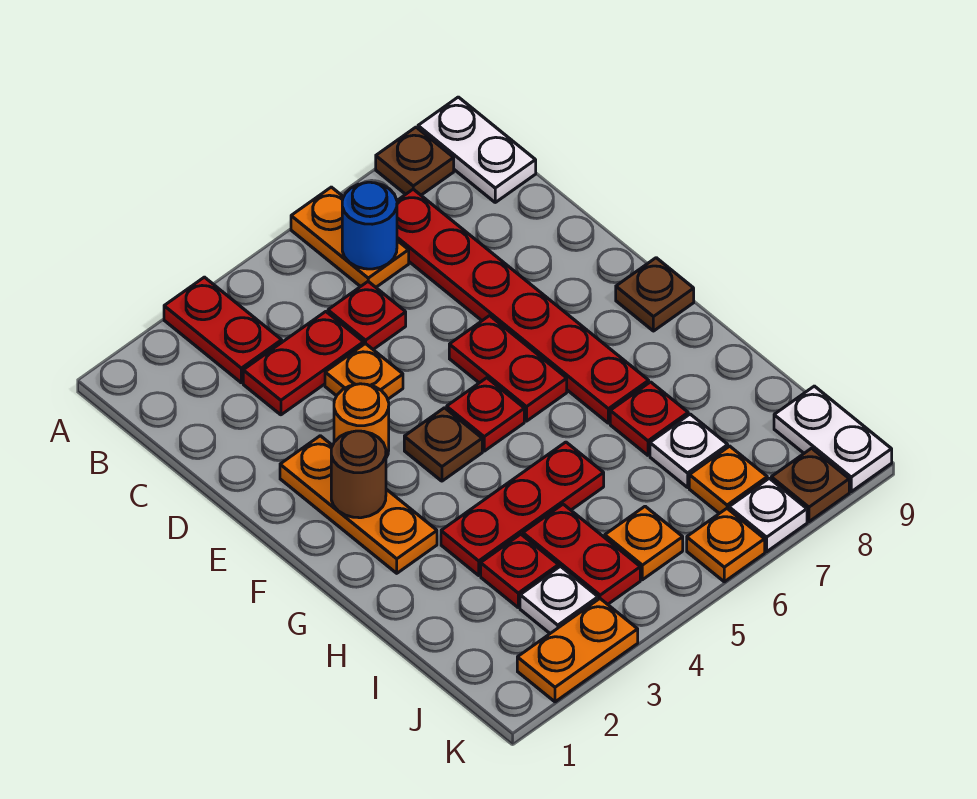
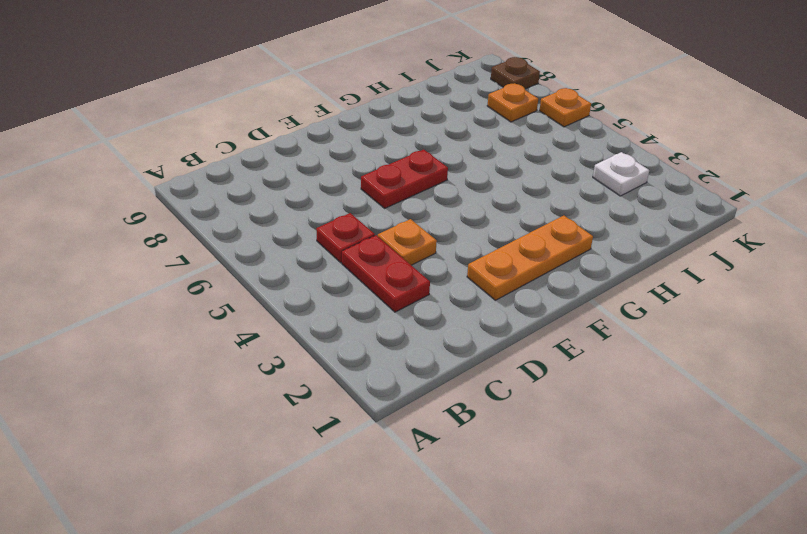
none -> red 1x2 plate [164,277,282,383]
none -> orange 1x2 plate [291,187,409,287]
none -> brown 1x1 plate [376,127,454,195]

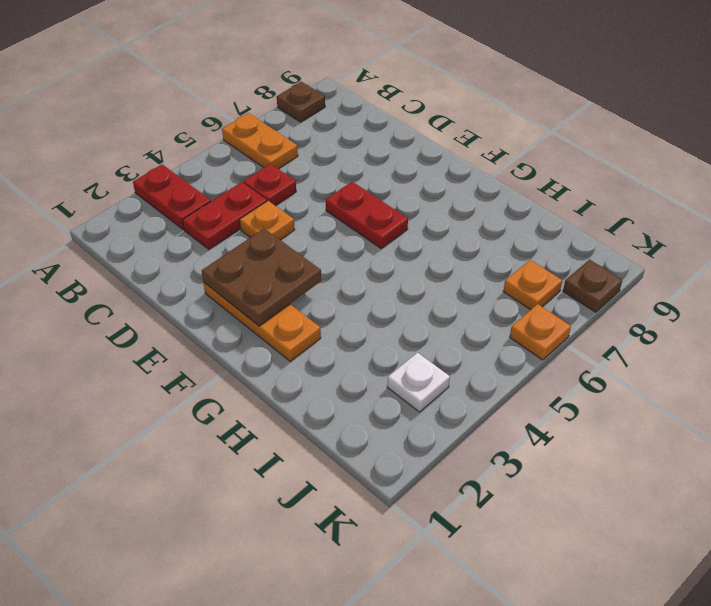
brown 2x2 plate [202,229,321,326] -> brown 1x1 round brick [331,431,386,518]
none -> white 1x2 plate [418,97,536,202]
none -> red 1x6 plate [397,189,649,423]
none -> orange 1x1 round brick [334,384,389,458]

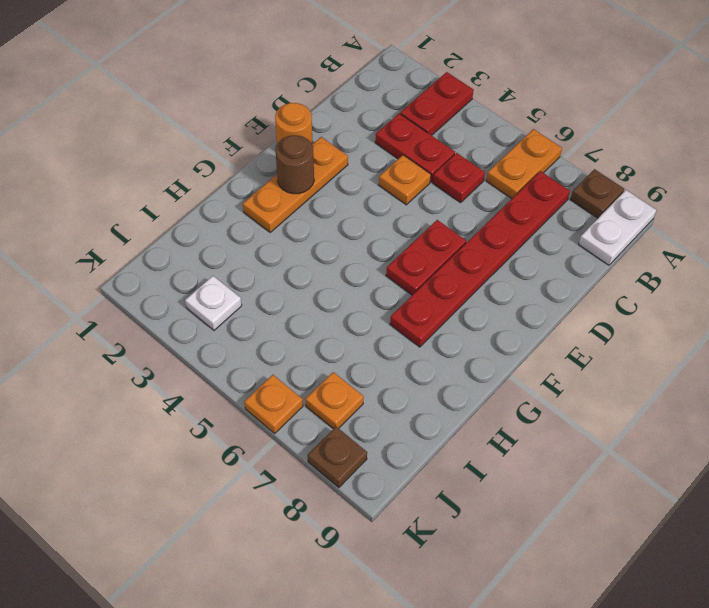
orange 1x1 round brick [275,103,312,144] -> orange 1x1 round brick moved to [334,384,389,458]
none -> brown 1x1 plate [404,408,482,481]
none -> red 1x1 plate [447,378,524,451]
none -> brown 1x1 plate [616,258,694,331]

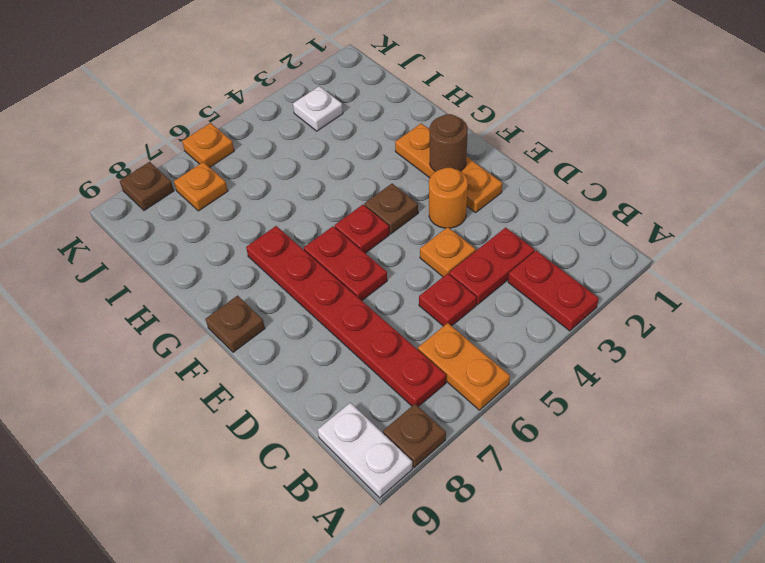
none -> red 1x3 plate [441,442,604,575]
none -> red 1x1 plate [610,382,688,455]
none -> red 1x1 plate [481,534,559,607]

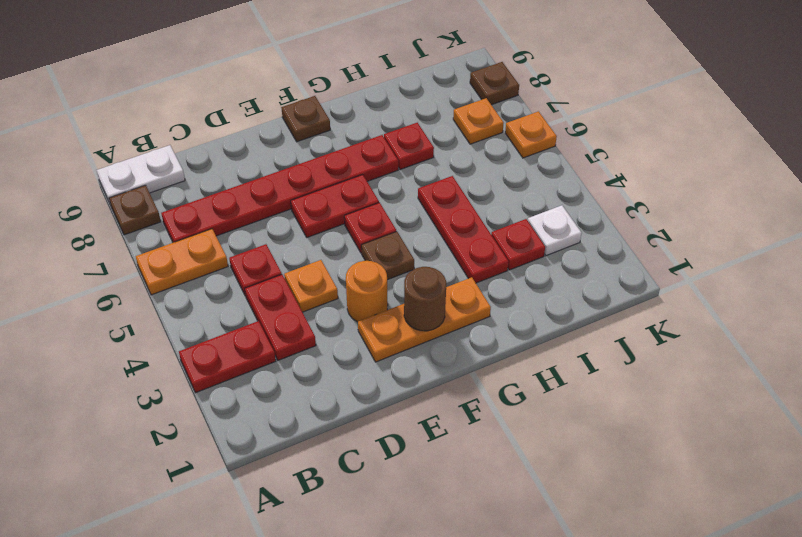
none -> red 1x2 plate [523,504,640,604]
none -> white 1x1 plate [650,414,728,487]
none -> orange 1x1 plate [605,506,683,580]

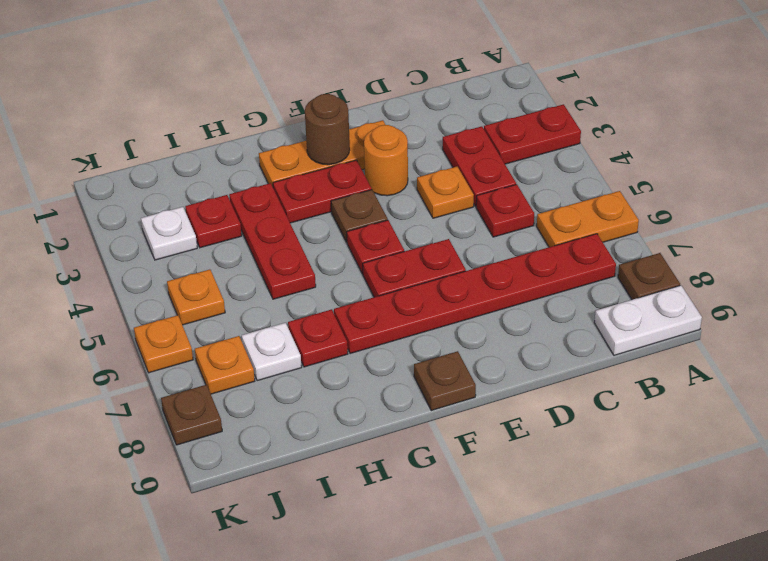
red 1x2 plate [273,160,372,223] -> red 1x2 plate moved to [523,504,640,604]
none -> white 1x2 plate [774,386,892,492]
none -> orange 1x2 plate [517,599,638,702]
none -> white 1x1 plate [729,478,807,552]

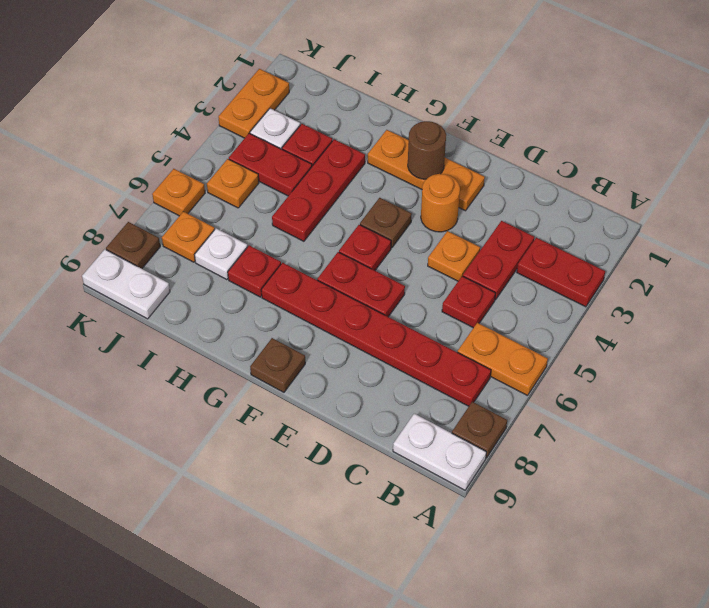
none -> white 1x1 plate [729,478,807,552]
none -> blue 1x1 round brick [342,182,397,269]

